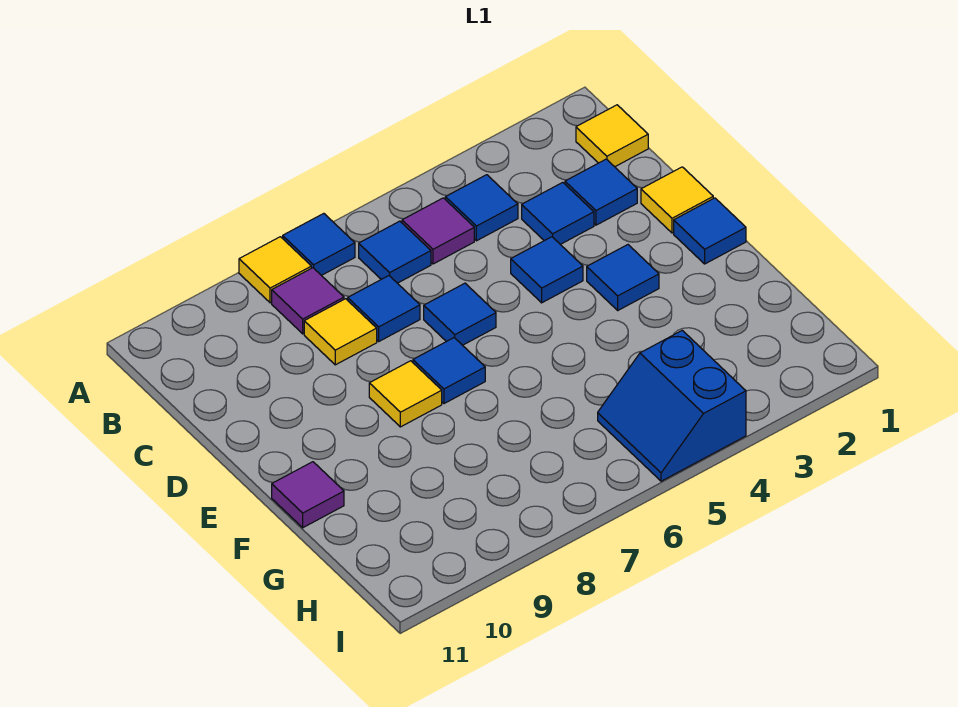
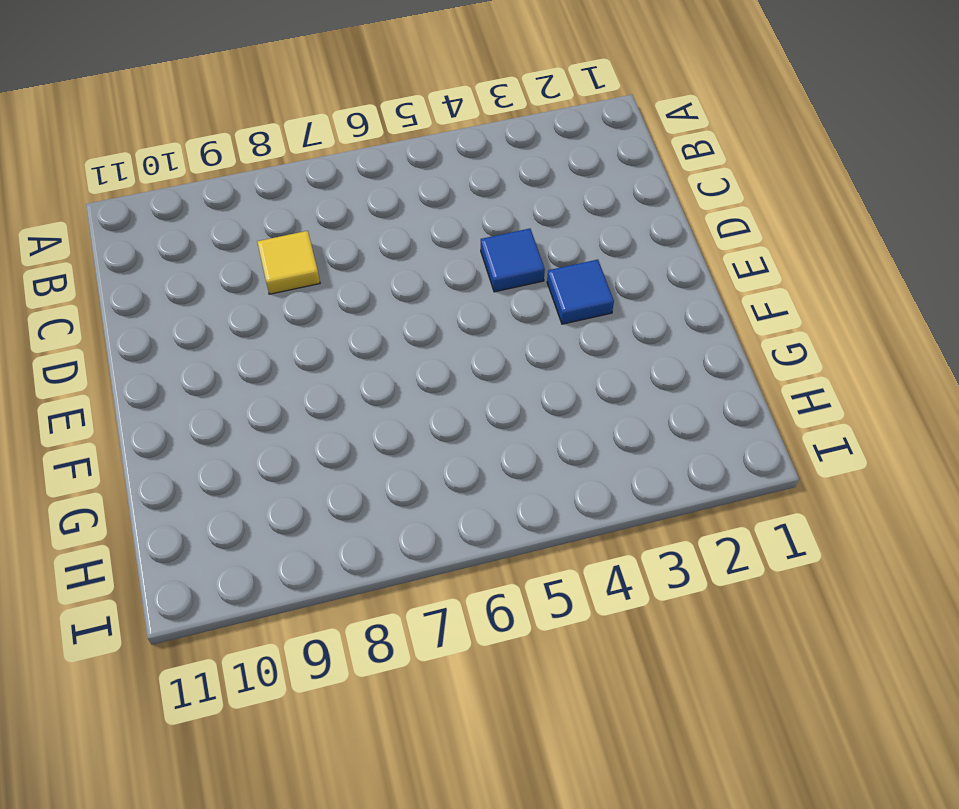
none -> blue 1x1 tile [283,213,355,275]
none -> yellow 1x1 tile [239,237,311,303]
none -> yellow 1x1 tile [576,105,648,167]

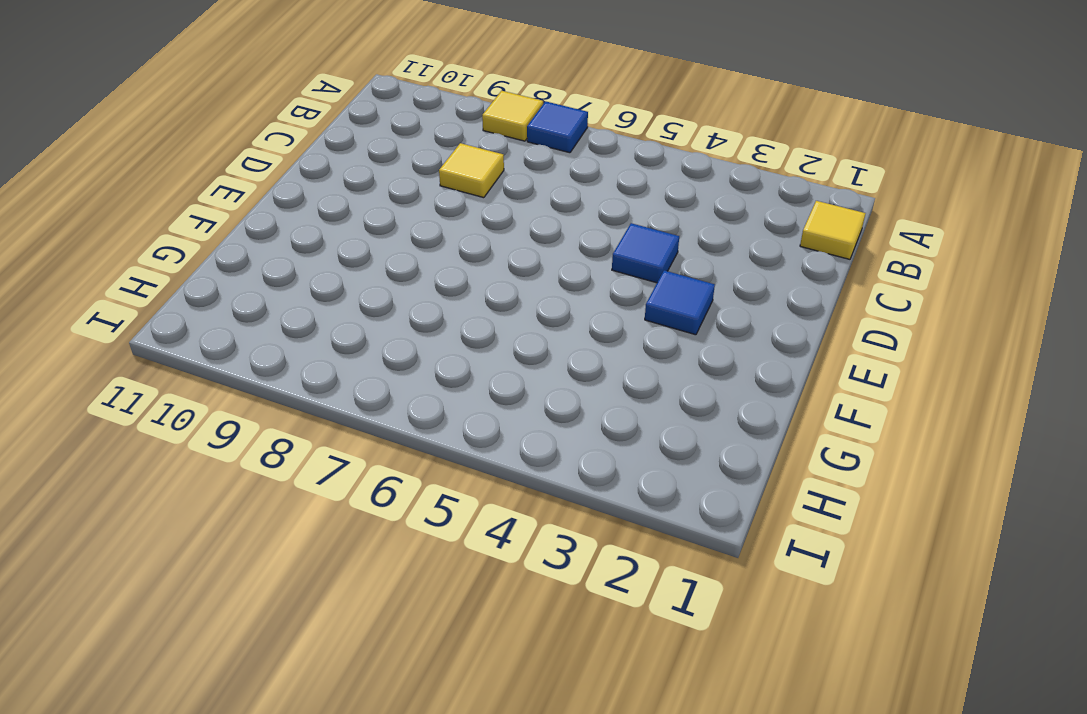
none -> blue 1x1 tile [445,175,518,241]
none -> purple 1x1 tile [402,198,474,264]
none -> blue 1x1 tile [359,221,431,283]

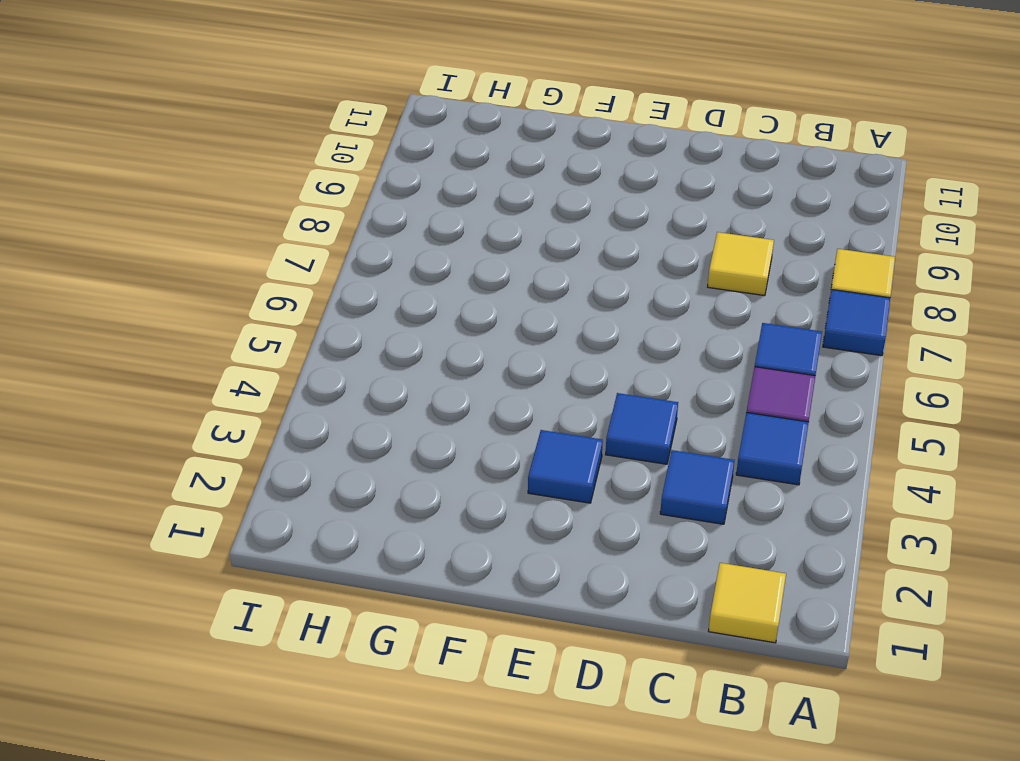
none -> purple 1x1 tile [272,268,344,334]
none -> blue 1x1 tile [565,159,637,225]
none -> blue 1x1 tile [348,276,420,341]

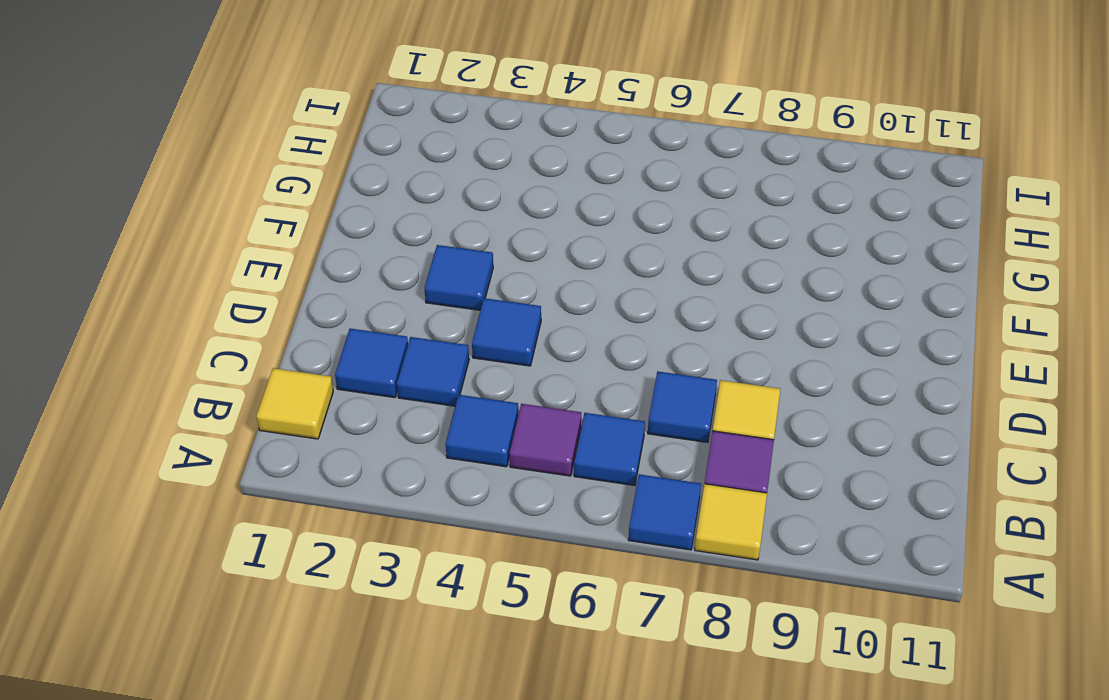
none -> yellow 1x1 tile [641,167,713,233]
none -> blue 1x1 tile [424,283,496,345]
none -> blue 1x1 tile [674,198,746,264]

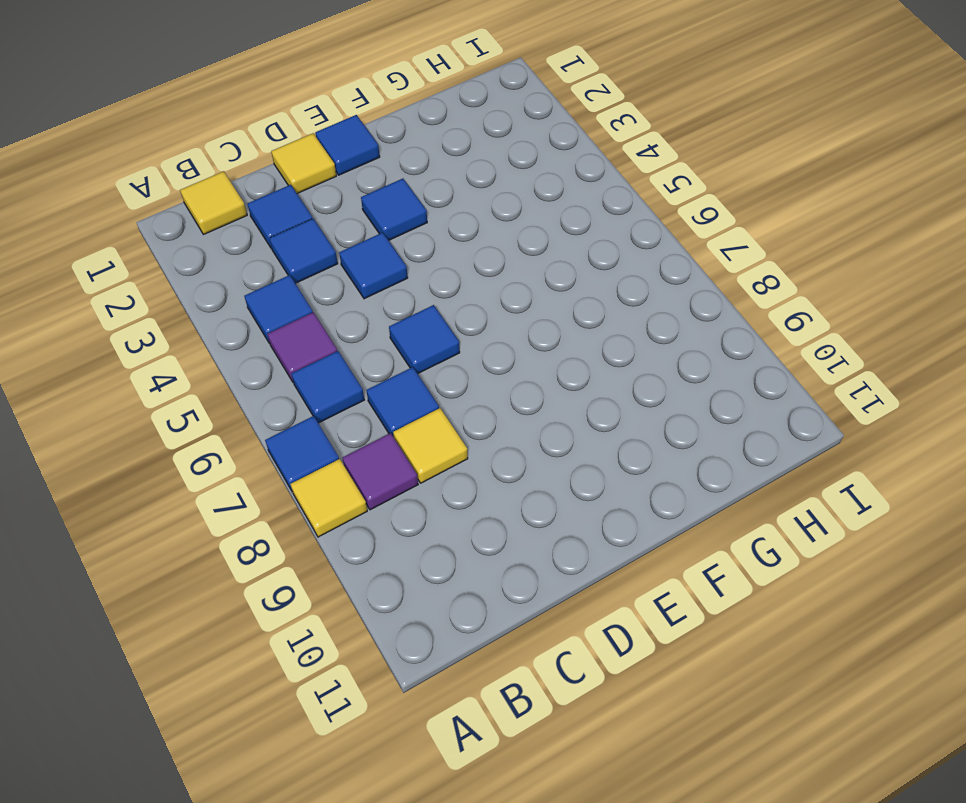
none -> blue 1x1 tile [413,338,485,404]
none -> yellow 1x1 tile [369,361,442,427]
none -> purple 1x1 tile [272,462,344,528]

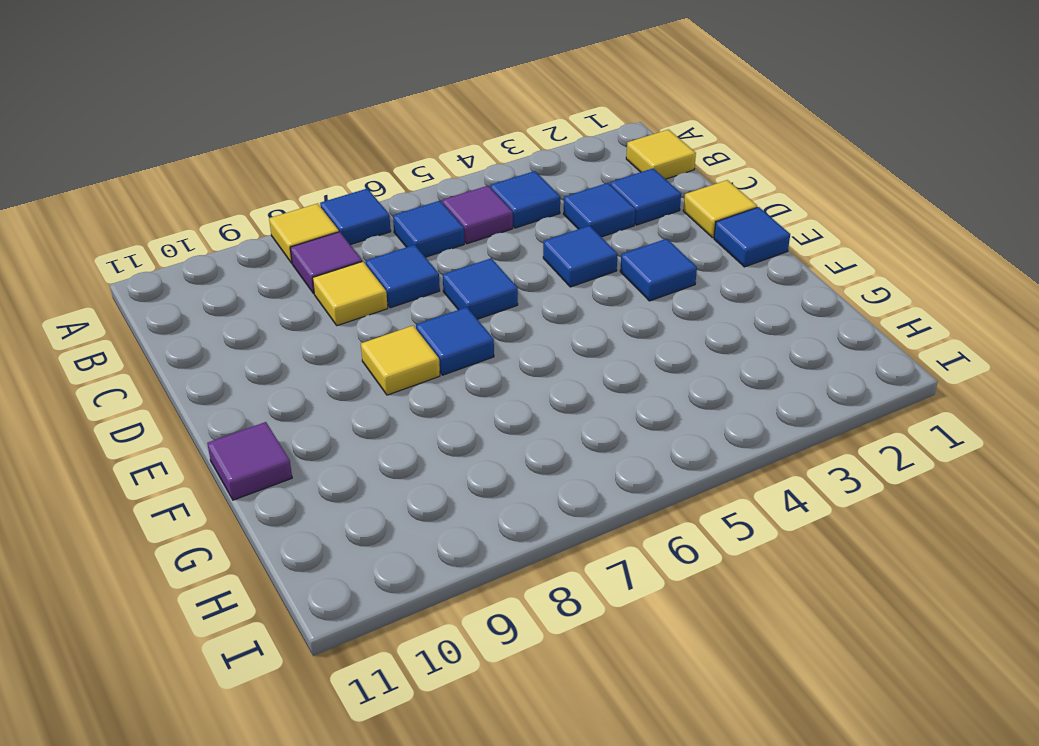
none -> blue 2x2 slope [598,330,746,481]

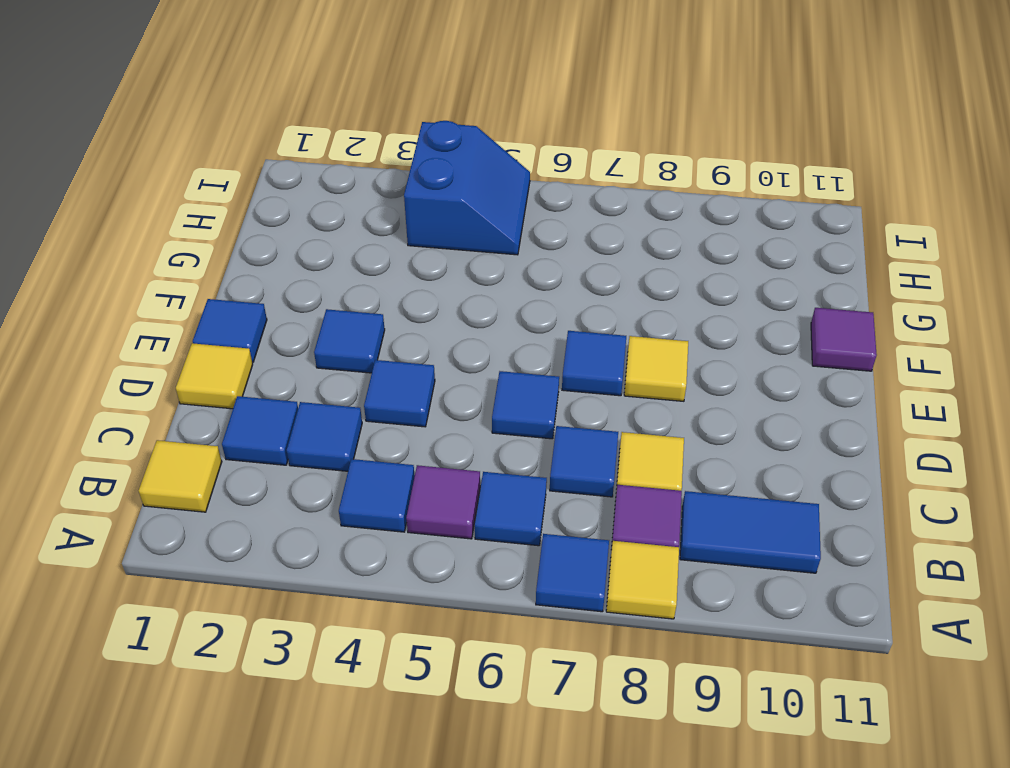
blue 1x2 tile [680,491,821,573] -> none

